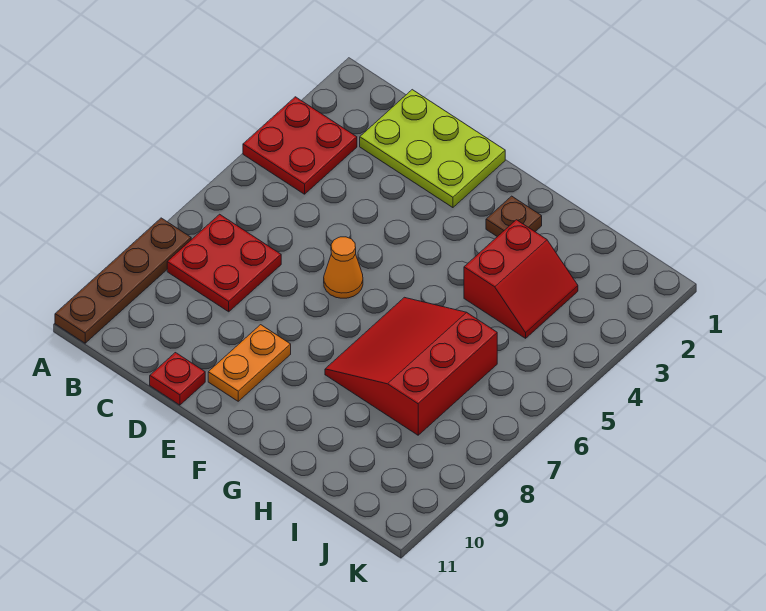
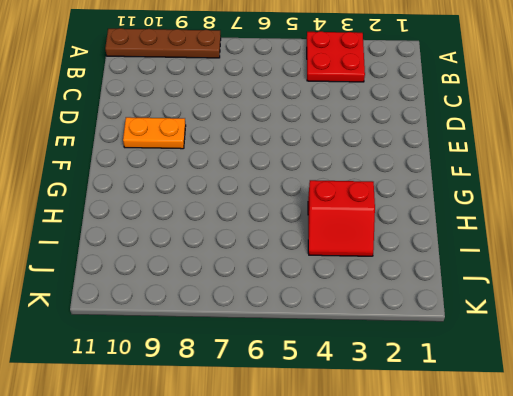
none -> red 2x2 plate [167,214,281,312]
none -> lime 2x3 plate [360,90,505,208]

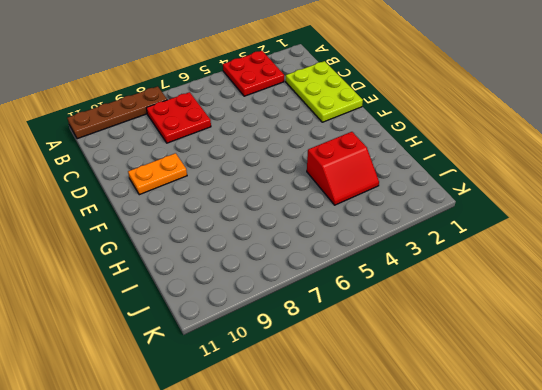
none -> red 1x1 plate [150,353,205,405]
none -> orange 1x1 cone [324,237,363,298]

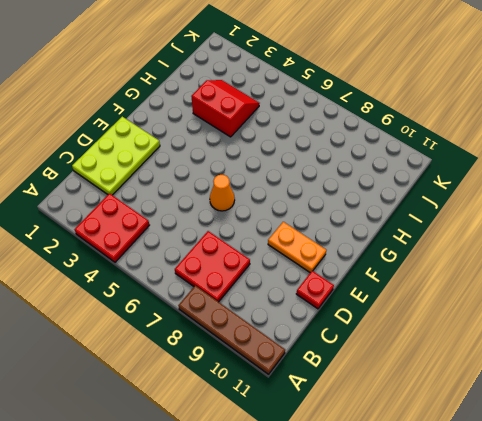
none -> brown 1x1 plate [486,196,542,237]
none -> red 3x3 slope [325,297,497,435]

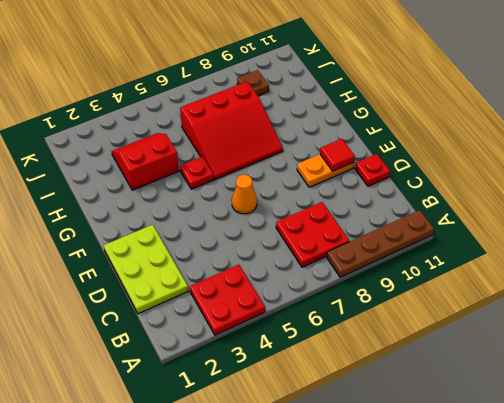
red 1x1 tile [320,139,355,171] -> none
red 1x1 plate [180,157,214,189] -> none
brown 1x1 plate [237,70,269,96] -> brown 1x1 plate moved to [486,196,542,237]

